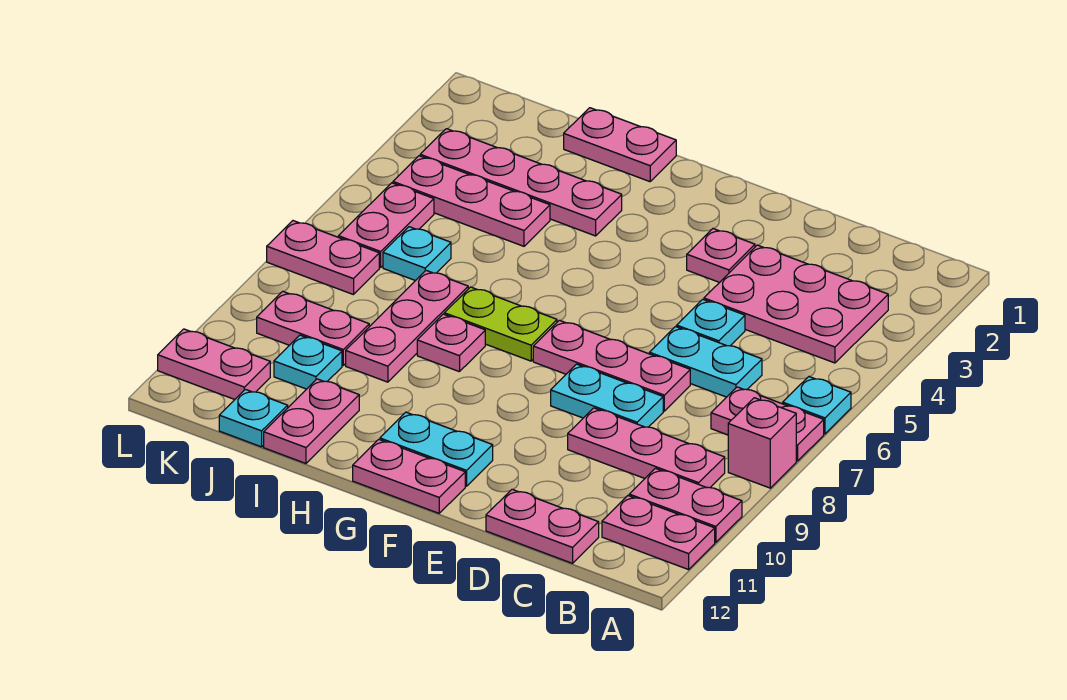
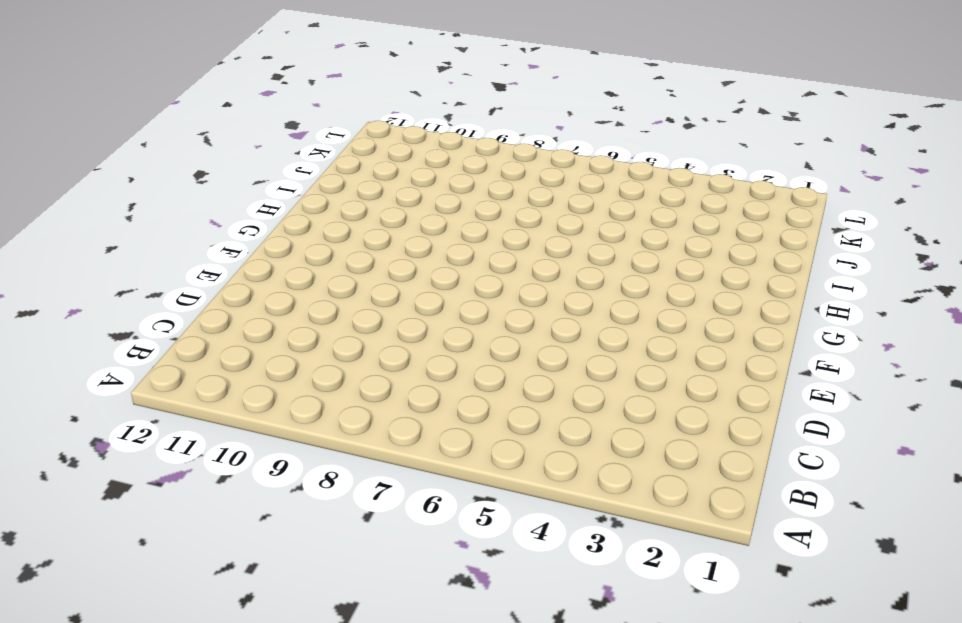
none -> cyan 1x1 plate [783,377,851,434]
none -> pink 1x2 plate [711,387,824,461]
none -> pink 1x1 brick [728,398,796,488]

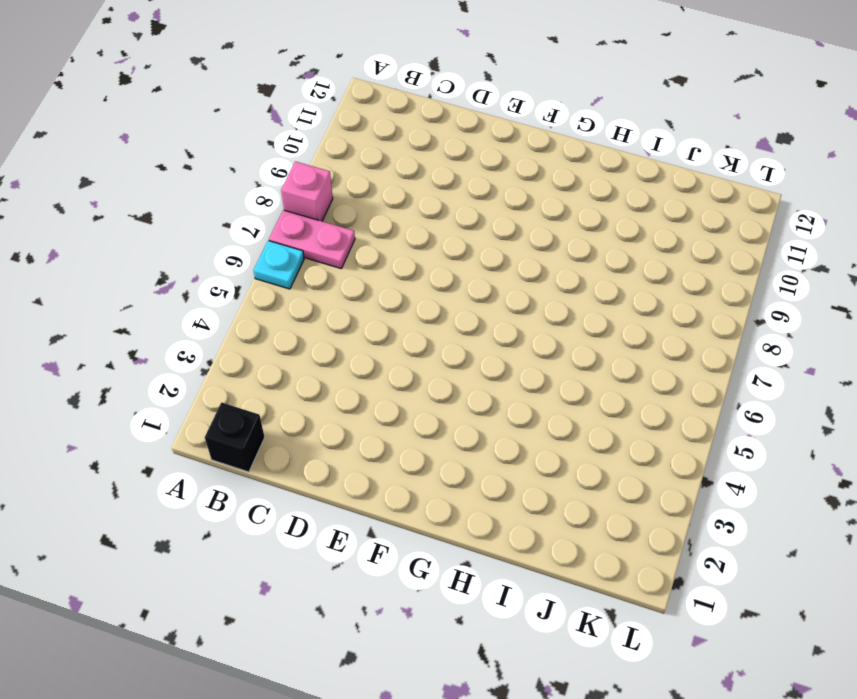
black 1x1 brick [205,402,265,472] -> none
none -> pink 1x2 plate [629,468,742,542]
none -> pink 1x2 plate [602,496,715,570]
none -> pink 2x3 plate [704,245,888,363]

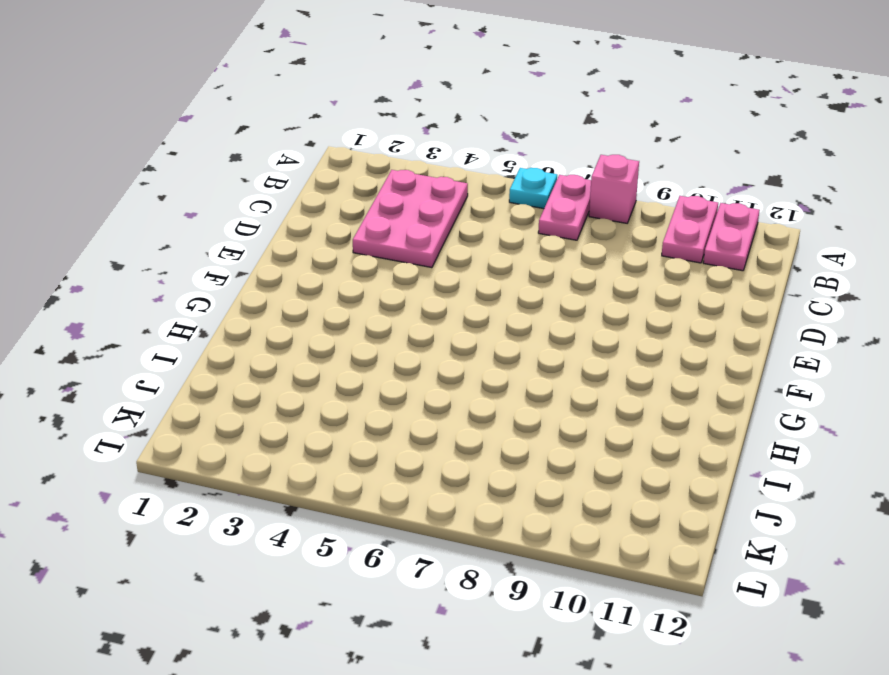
none -> pink 1x3 plate [568,408,725,488]
none -> cyan 1x2 plate [649,327,762,397]
none -> pink 1x2 plate [486,489,599,563]

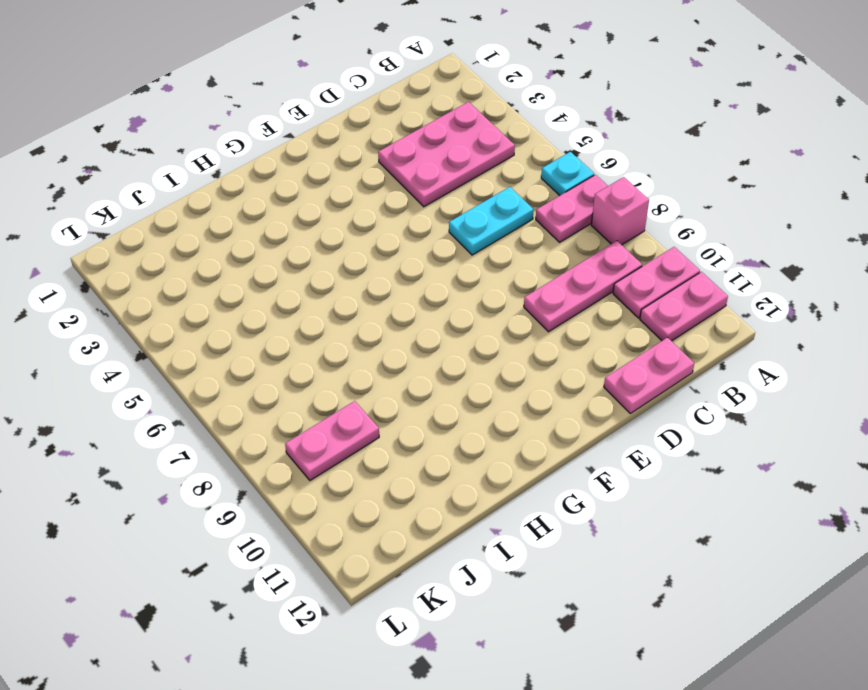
none -> cyan 1x1 plate [677,299,745,346]
none -> pink 1x3 plate [533,320,690,411]
none -> cyan 1x2 plate [551,364,663,427]

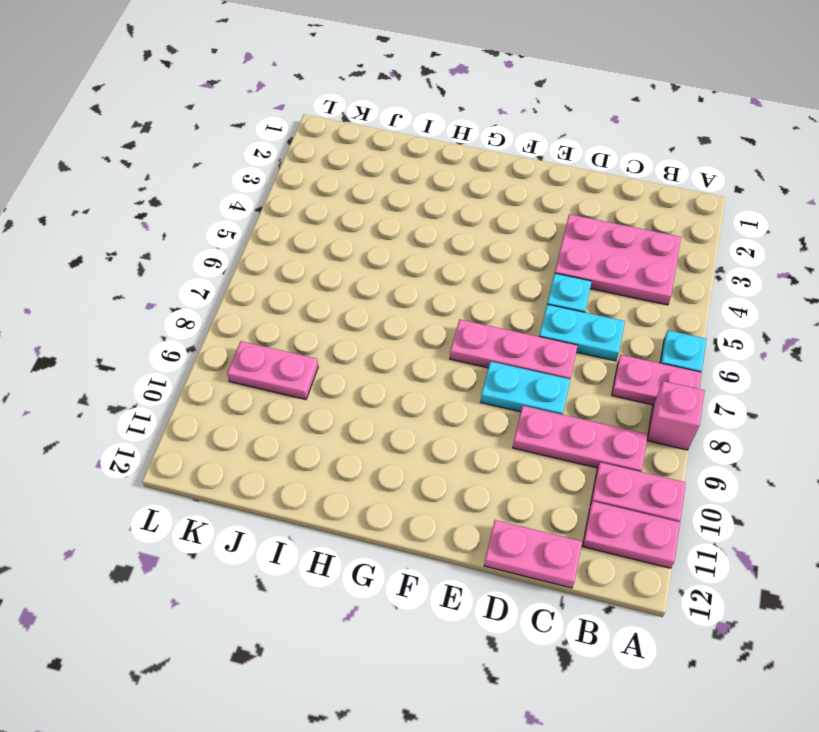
none -> pink 1x1 plate [687,229,755,282]
none -> cyan 1x2 plate [380,412,493,486]
none -> pink 1x2 plate [353,439,465,513]

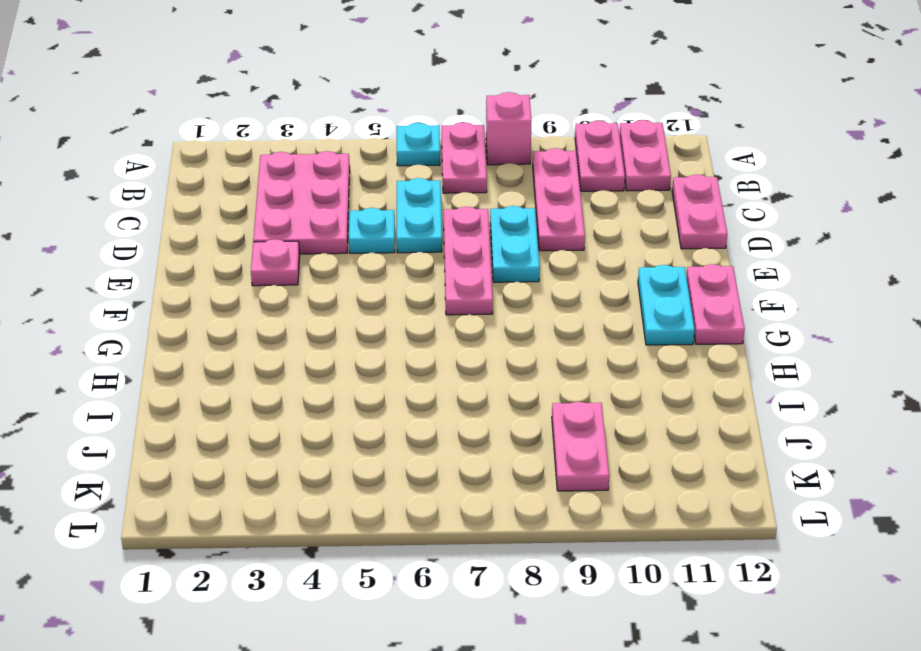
none -> lime 1x2 plate [444,287,557,361]
none -> pink 1x2 plate [564,108,676,182]
none -> pink 1x4 plate [420,129,622,236]

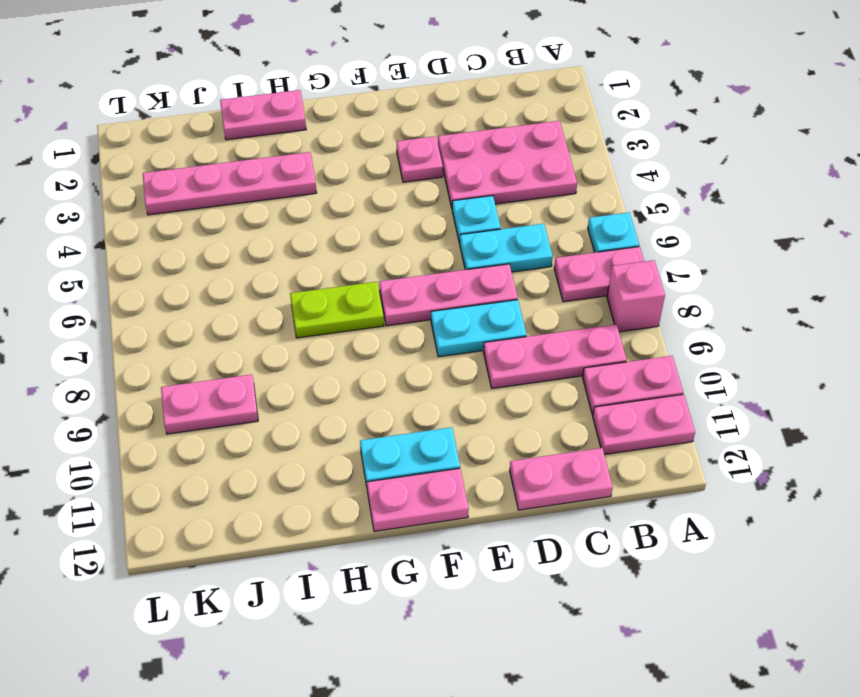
none -> pink 1x1 plate [417,314,485,372]
none -> pink 1x3 plate [393,156,550,246]
none -> pink 1x3 plate [346,270,468,382]

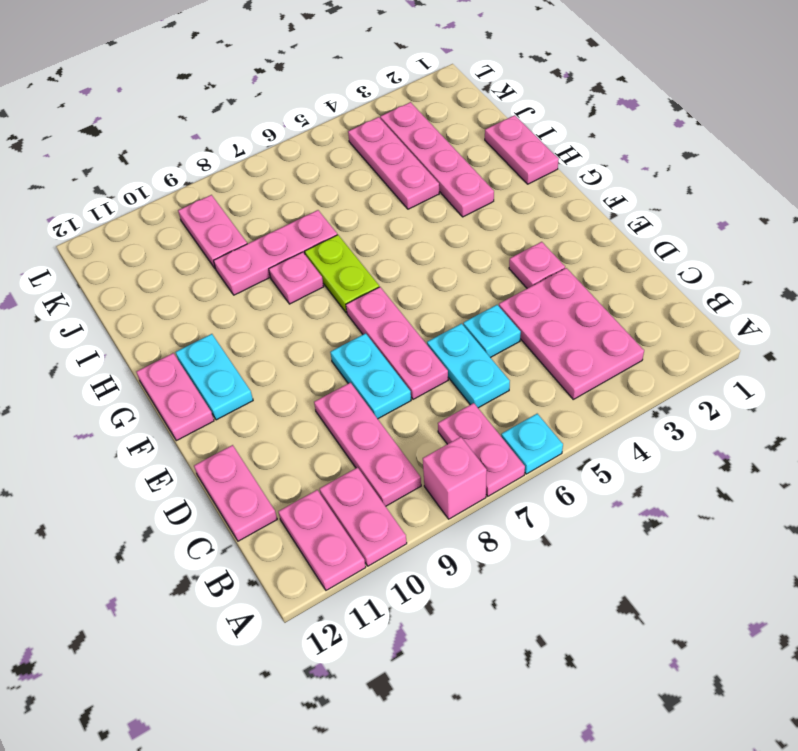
none -> pink 1x2 plate [264,379,359,463]
none -> cyan 1x1 plate [383,227,451,281]
none -> cyan 1x1 plate [274,335,342,389]

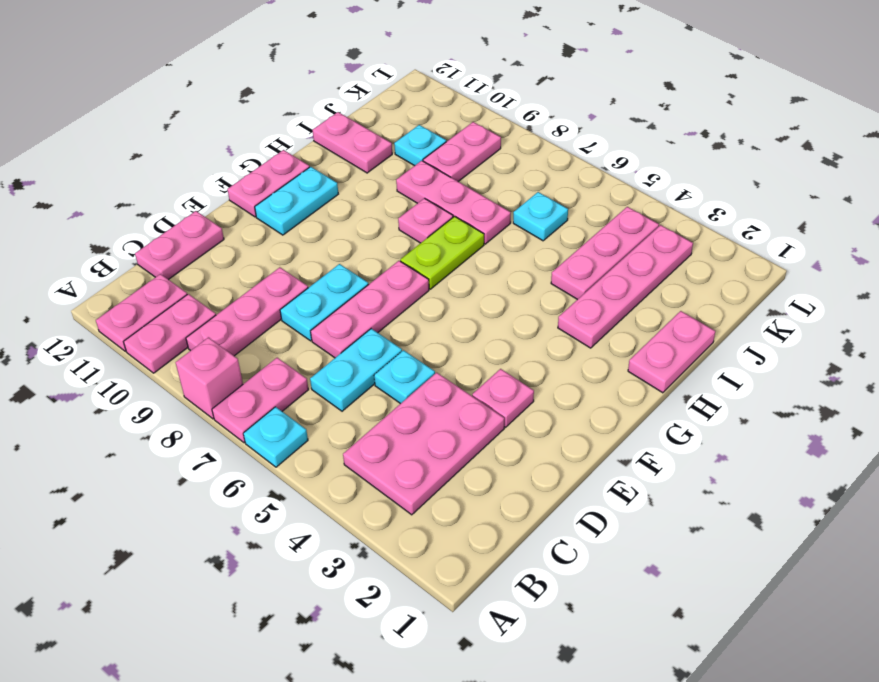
none -> cyan 1x1 plate [219,389,288,447]
none -> pink 1x2 plate [338,183,434,267]
none -> pink 1x2 plate [267,221,379,295]

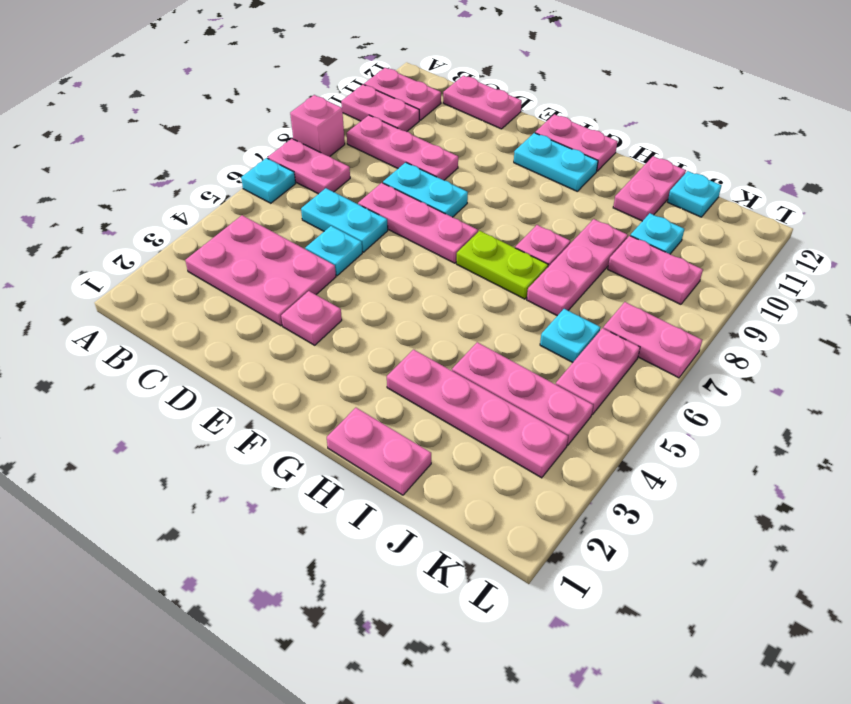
none -> pink 1x2 plate [158,329,270,399]

